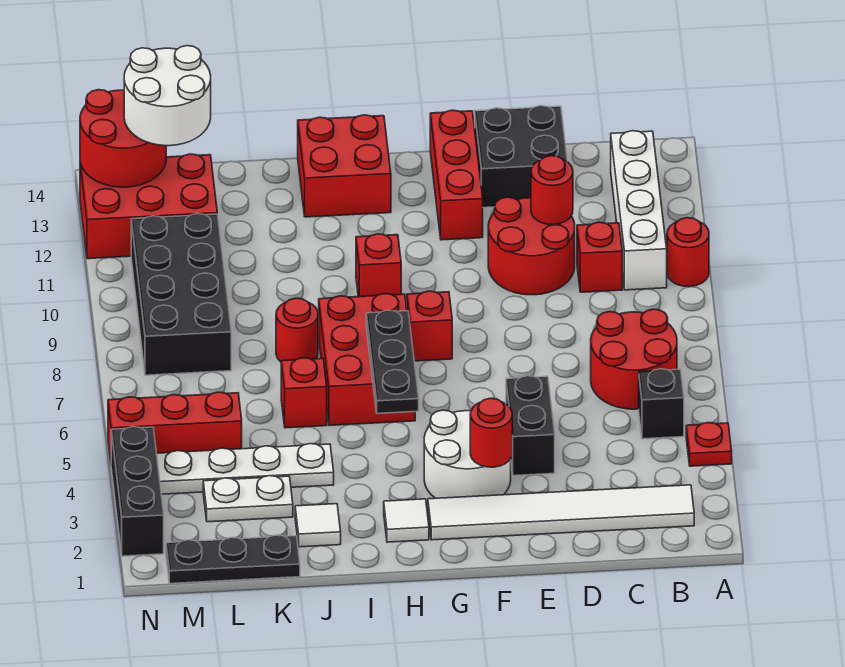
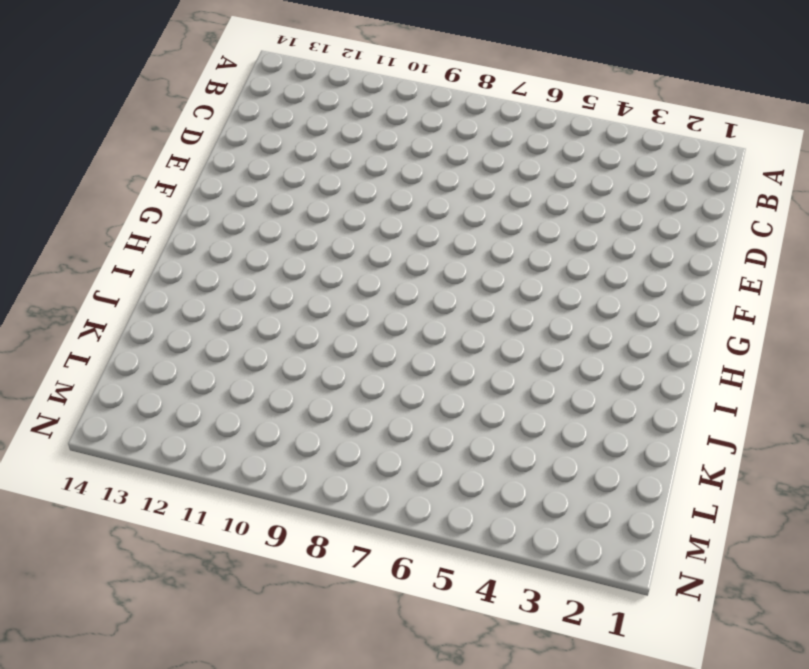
none -> red 1x1 plate [686,423,732,466]
none -> red 1x1 round brick [667,218,709,287]
none -> white 1x6 tile [428,485,694,540]
none -> black 1x1 brick [639,369,684,439]

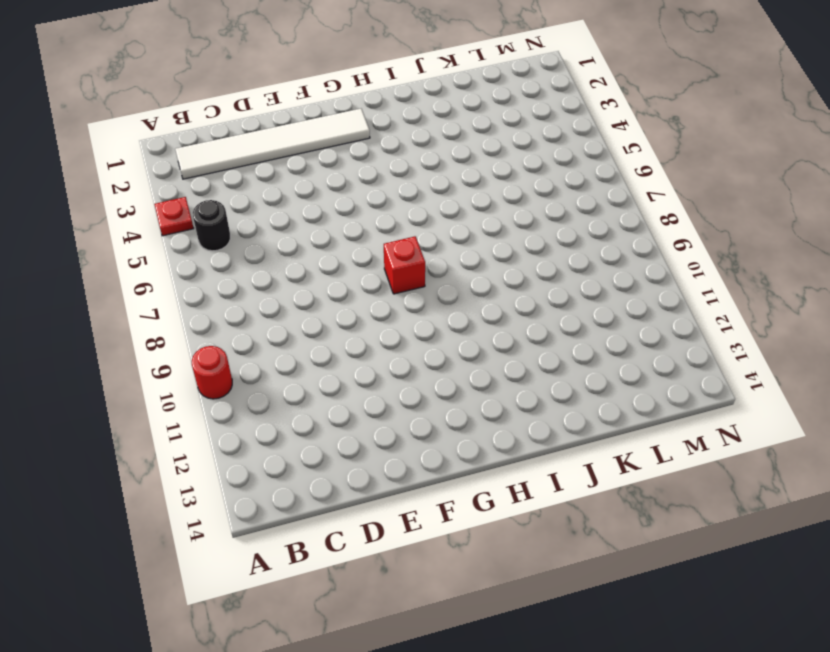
black 1x1 round brick [193,200,230,251] -> black 1x1 brick [639,369,684,439]
none -> red 2x2 round brick [591,309,677,409]
none -> white 1x4 brick [611,131,667,290]
none -> red 1x1 brick [577,222,622,292]
none -> red 2x2 round brick [488,197,575,295]

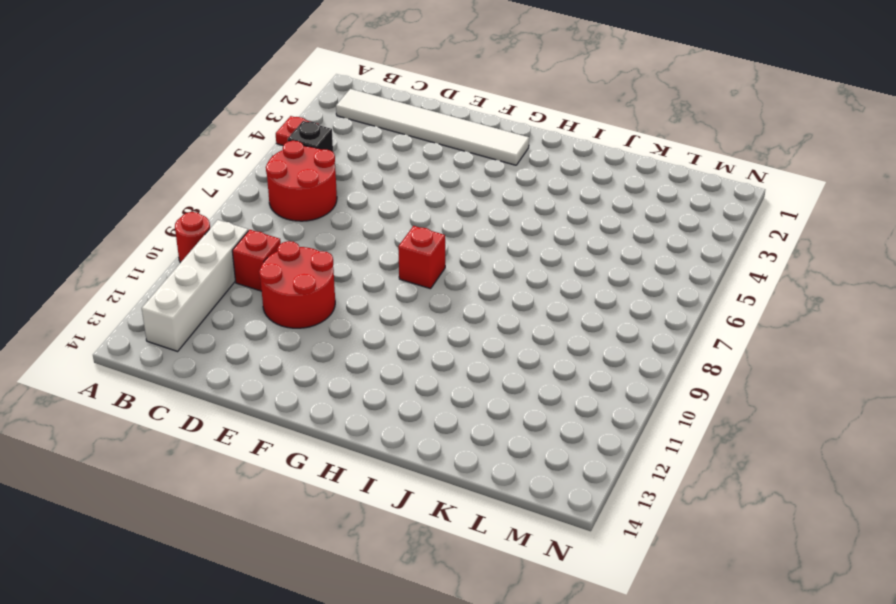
none -> black 2x2 brick [475,106,567,208]
none -> black 1x2 brick [506,376,555,476]
none -> white 2x2 round brick [424,410,511,498]
none -> red 1x3 brick [430,110,483,240]

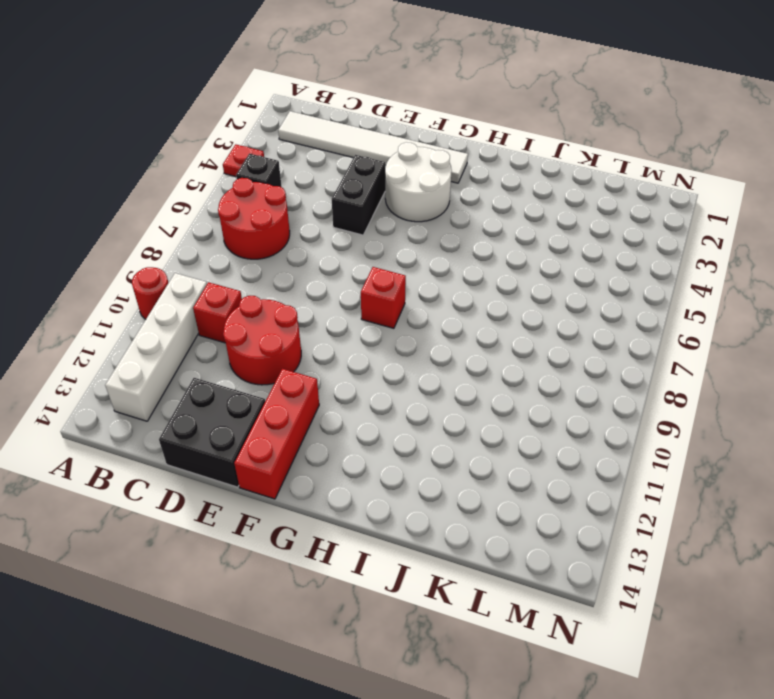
none -> white 1x1 tile [384,499,429,542]
none -> red 2x3 brick [319,294,415,425]
none -> red 1x1 brick [356,234,401,297]
none -> red 2x2 brick [298,115,391,217]

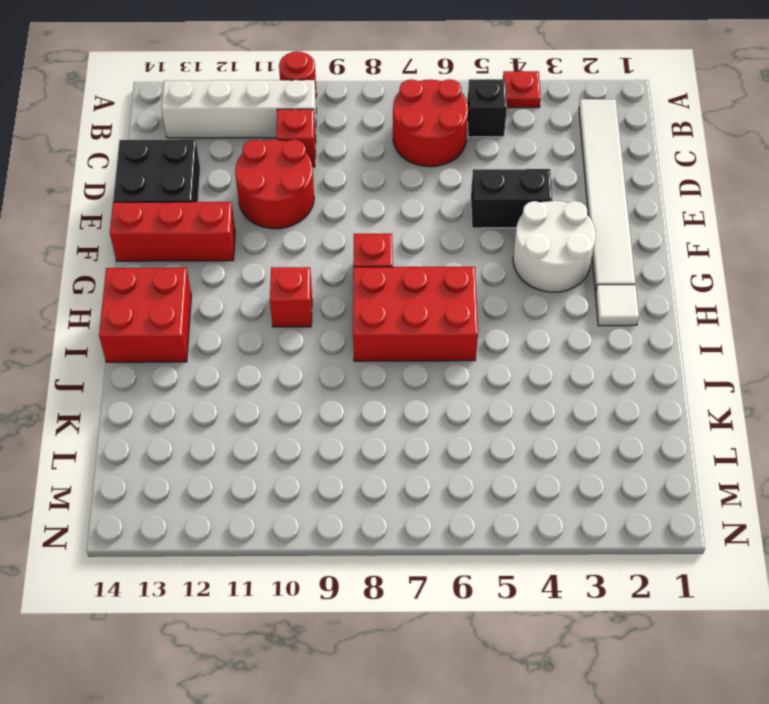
none -> white 1x1 tile [295,504,341,547]
none -> white 1x4 plate [157,444,334,494]
none -> red 1x1 brick [281,358,327,428]
none -> red 1x1 round brick [276,298,318,362]

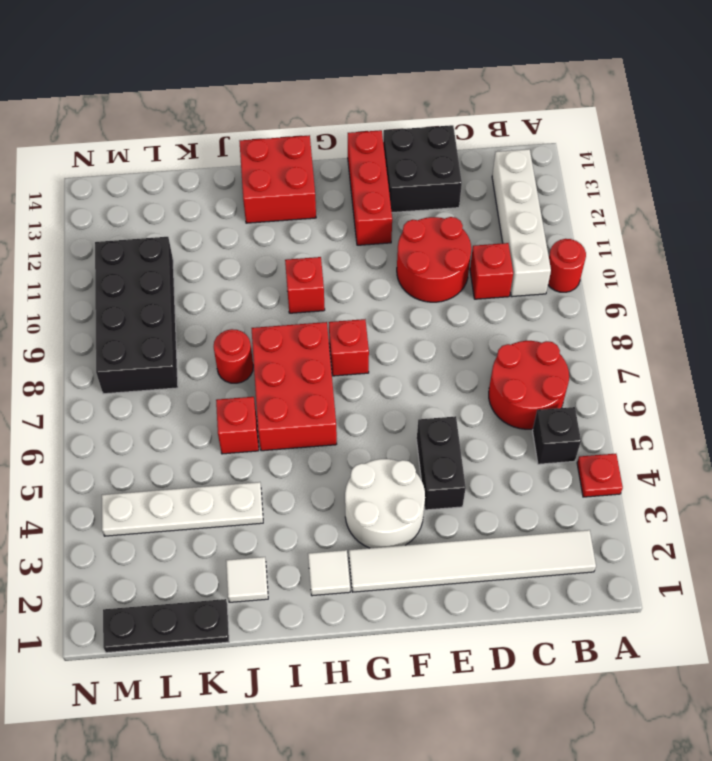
none -> white 1x2 plate [203,476,293,522]
none -> red 1x3 brick [108,392,242,461]
none -> red 2x3 brick [80,154,217,259]
none -> black 1x3 brick [111,427,164,556]

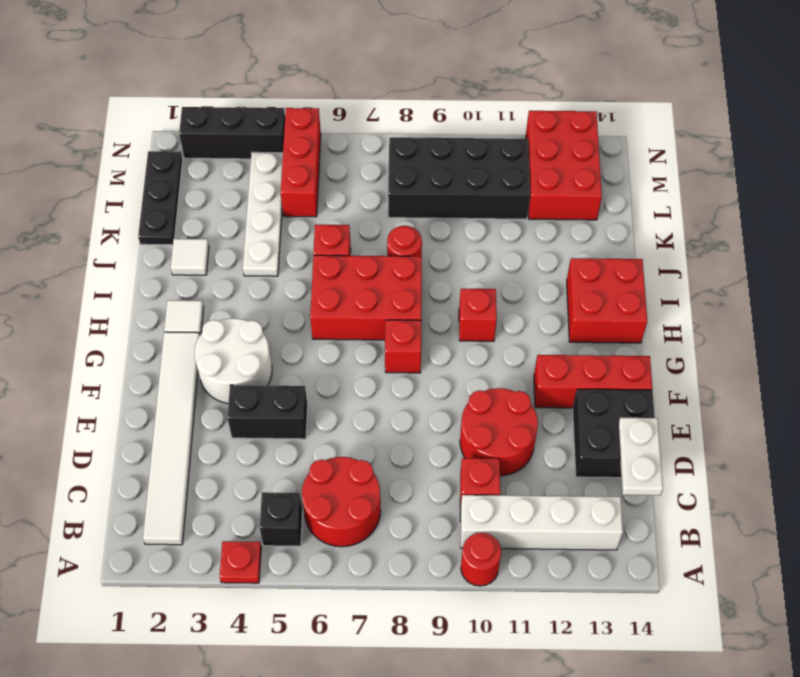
white 1x2 plate [618,418,663,495] -> white 1x2 plate moved to [203,476,293,522]
none -> red 1x1 round brick [531,156,573,225]
none -> red 1x1 round brick [470,398,512,467]
none -> black 1x3 plate [366,310,419,414]
none -> red 2x2 round brick [80,90,166,187]

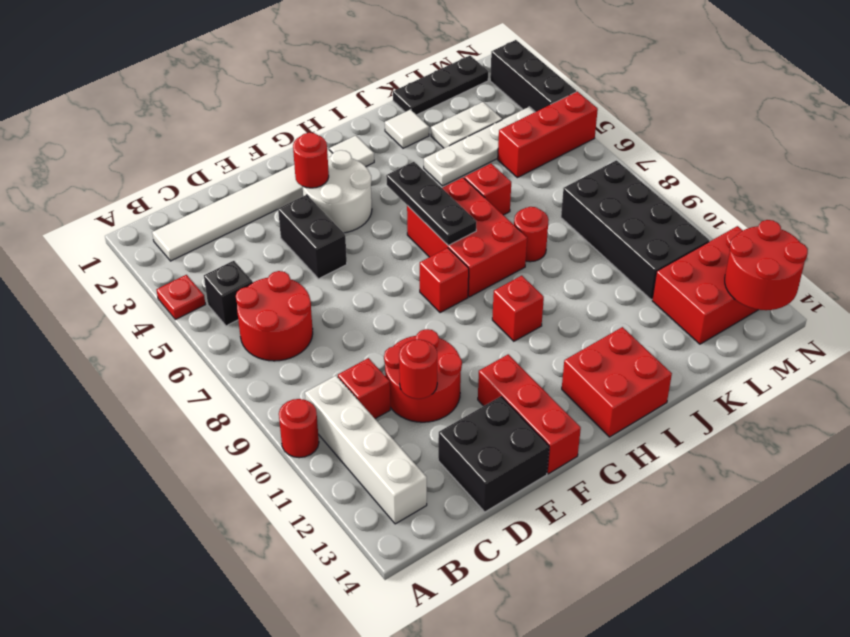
none -> white 2x2 round brick [124,46,211,146]

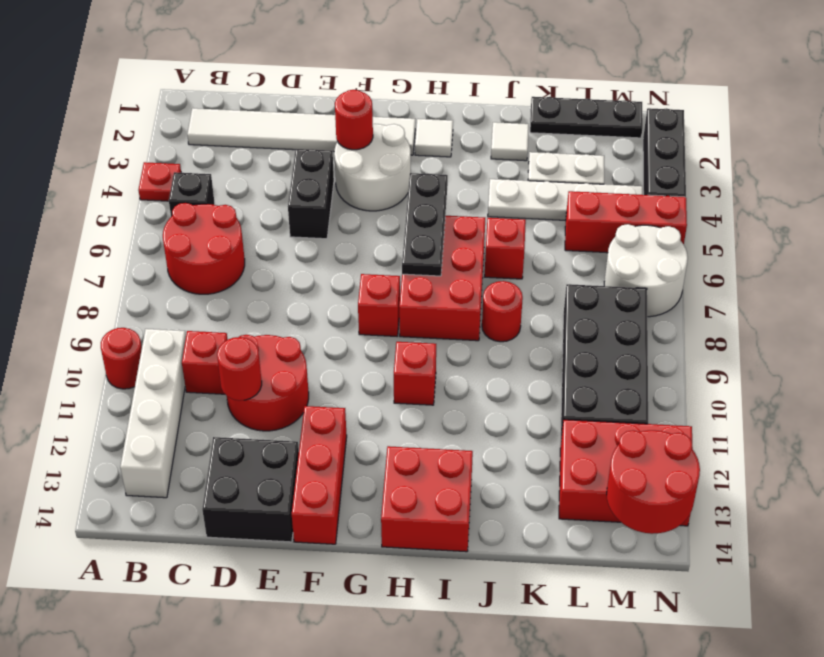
white 2x2 round brick [604,224,688,317] -> white 2x2 round brick moved to [124,46,211,146]

